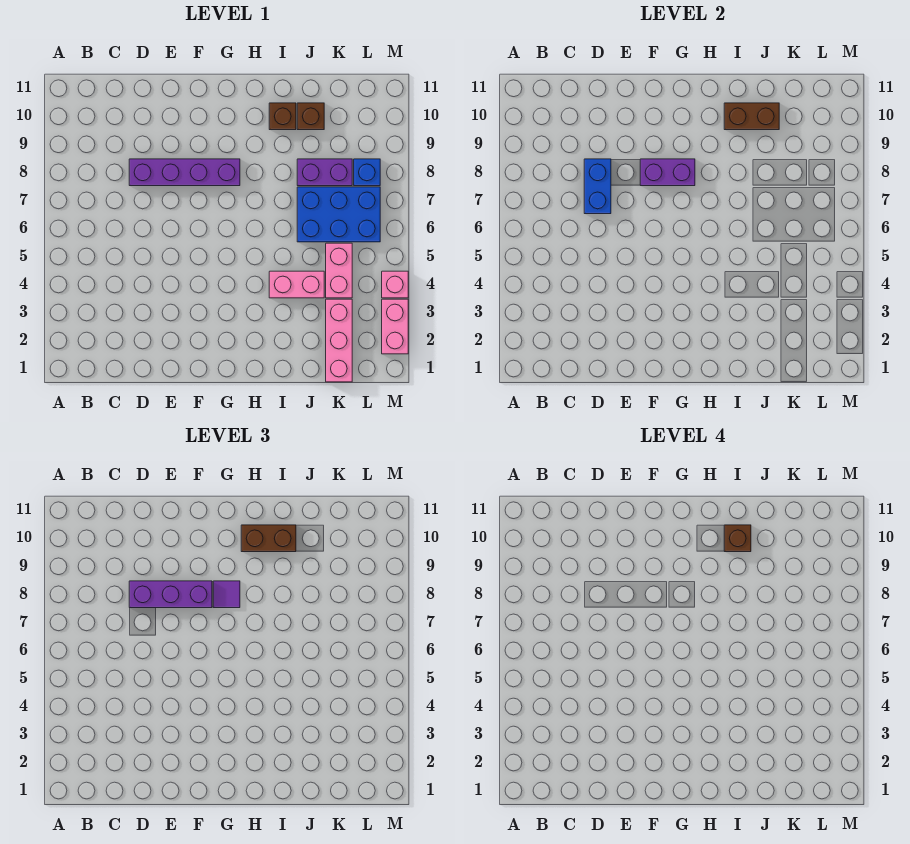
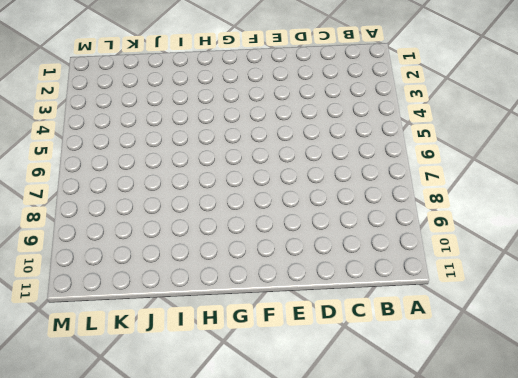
none -> purple 1x4 brick [129,159,240,186]
none -> pink 1x2 brick [269,271,324,298]
none -> brown 1x1 brick [269,103,296,130]

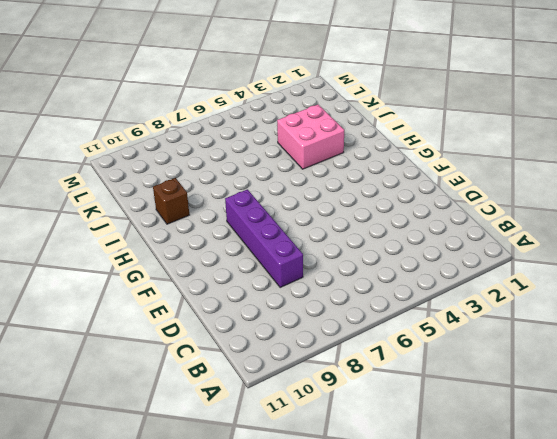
pink 2x2 brick [277,105,344,169] -> pink 1x2 brick [269,271,324,298]
none -> blue 2x3 brick [297,187,380,242]
none -> purple 1x2 brick [297,159,352,186]
none -> brown 1x1 brick [297,103,324,130]

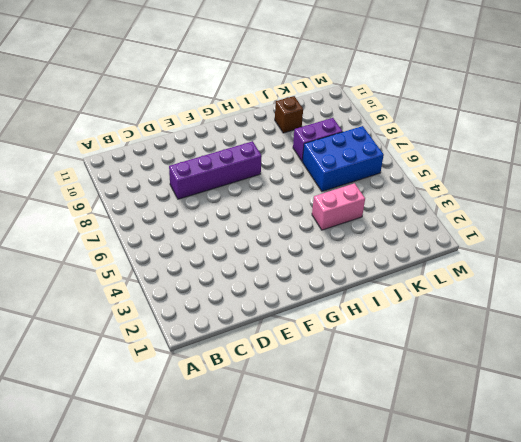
none -> brown 1x1 brick [269,103,296,130]
none -> pink 1x3 brick [326,299,352,382]
none -> pink 1x2 brick [326,243,352,298]

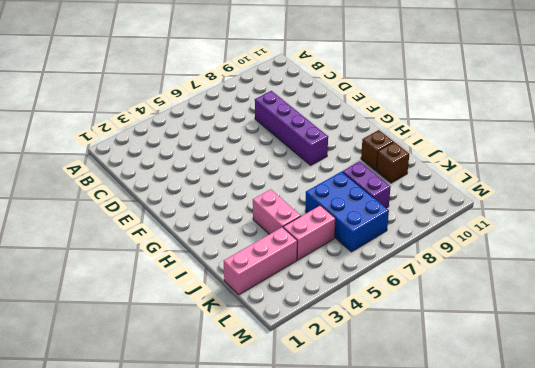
none -> blue 1x1 brick [354,159,380,186]
none -> pink 1x2 brick [382,299,408,354]
none -> pink 1x1 brick [382,271,408,298]

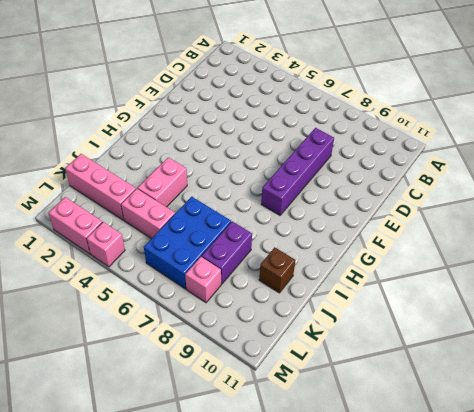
pink 1x1 brick [185,257,221,303] -> blue 1x1 brick [354,159,380,186]
none -> brown 1x1 brick [269,103,296,130]
none -> blue 1x2 brick [584,159,611,214]
none -> purple 1x2 brick [640,159,695,186]

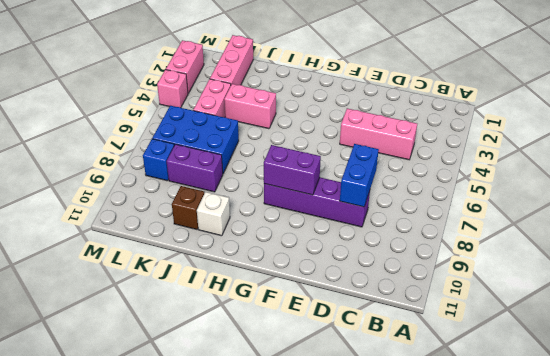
pink 1x3 brick [340,108,417,160] -> none
white 1x1 brick [197,192,230,236] -> brown 1x1 brick [269,103,296,130]
none -> brown 1x2 brick [724,103,779,130]
none -> purple 1x3 brick [129,581,212,608]
none -> purple 1x1 tile [213,581,240,608]

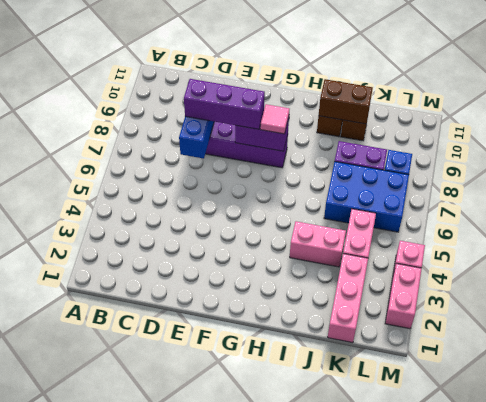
pink 1x1 tile [260,104,289,134] -> purple 1x1 tile [213,581,240,608]
none -> brown 1x2 brick [241,525,296,552]
none -> brown 1x1 brick [724,525,751,552]

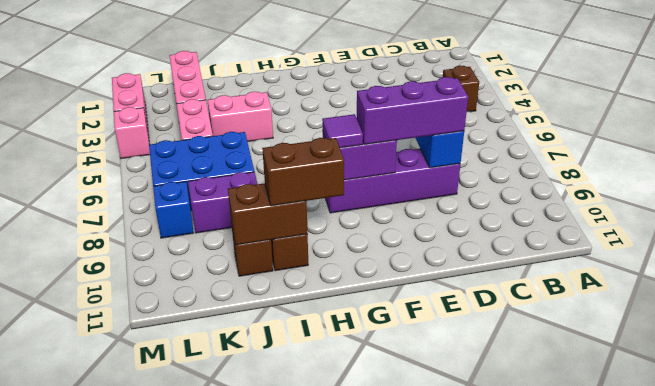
brown 1x1 brick [443,66,479,112] -> brown 1x1 brick moved to [724,525,751,552]

